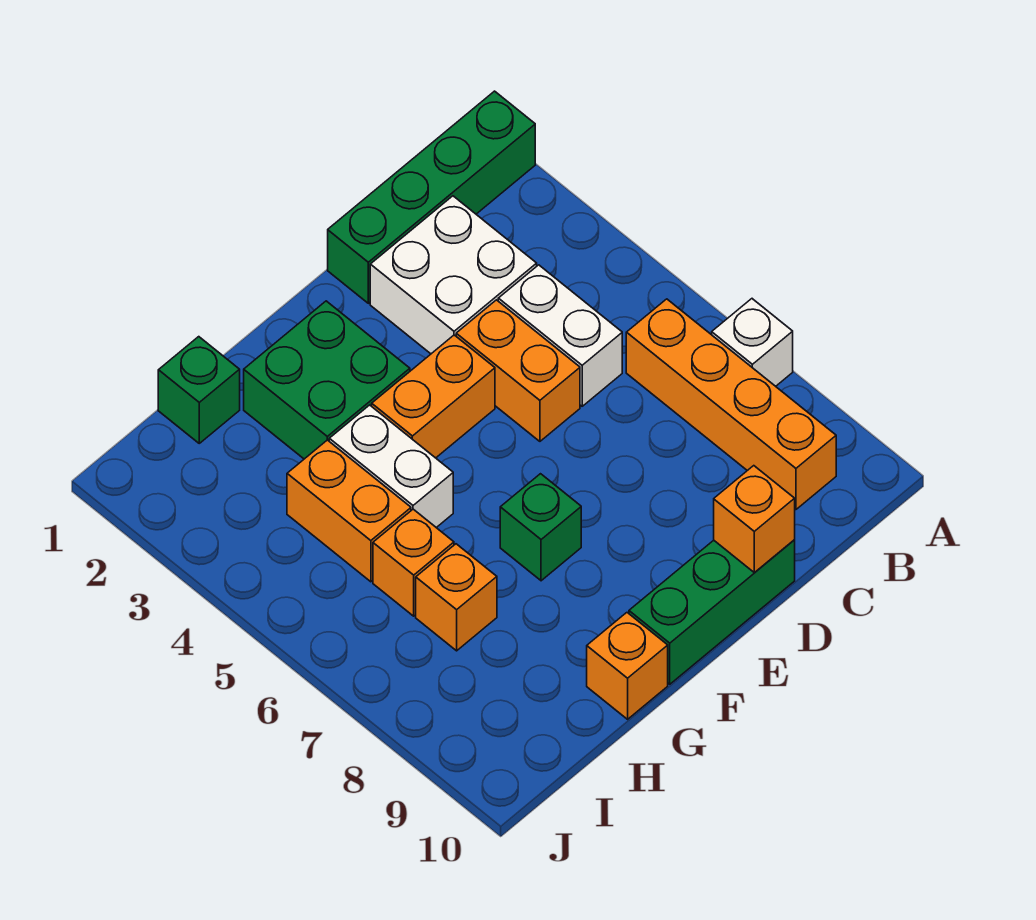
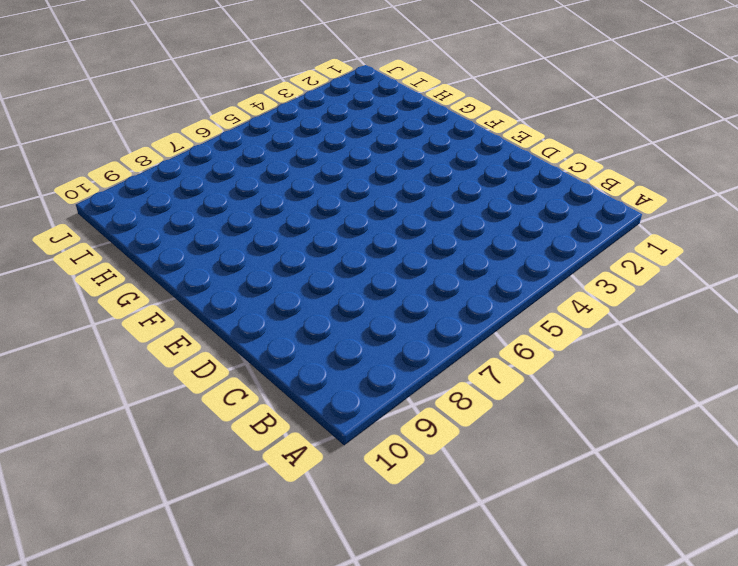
none -> green 1x4 brick [328,91,535,303]
none -> white 1x1 brick [712,299,793,386]
none -> orange 1x4 brick [626,299,836,509]

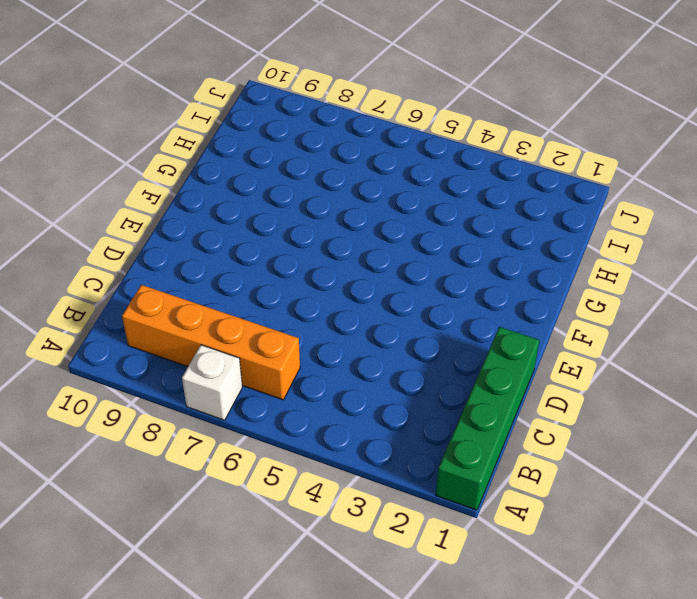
none -> white 2x2 brick [370,196,537,354]
none -> white 1x2 brick [498,265,622,406]
none -> orange 1x2 brick [456,300,580,441]

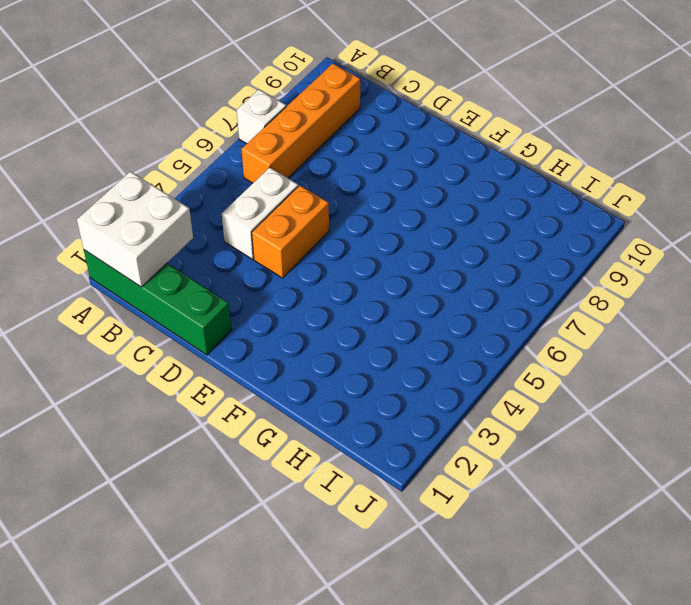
white 2x2 brick [77,171,193,287] -> white 2x2 brick moved to [370,196,537,354]
none -> green 1x3 brick [629,540,795,684]
none -> orange 1x2 brick [372,335,495,458]
none -> green 2x2 brick [244,301,410,459]

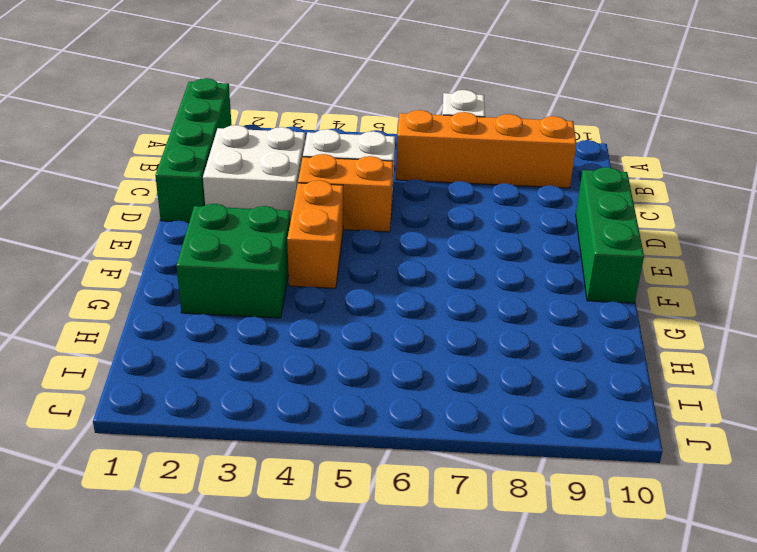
none -> green 1x1 brick [500,474,581,581]
none -> white 1x2 brick [329,405,453,528]
none -> orange 1x1 brick [587,613,668,719]

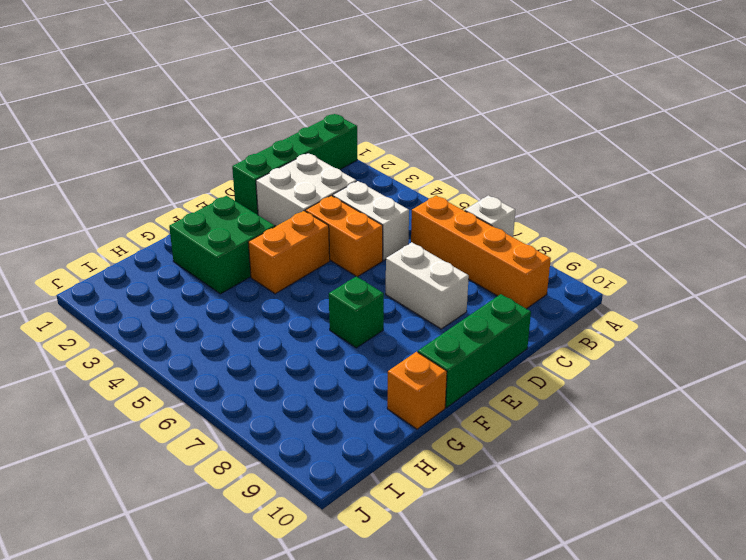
white 1x2 brick [386,242,469,329] -> white 1x2 brick moved to [329,405,453,528]
none -> green 1x1 brick [158,337,240,443]
none -> orange 1x2 brick [287,440,411,582]
none -> orange 1x1 brick [373,509,454,616]

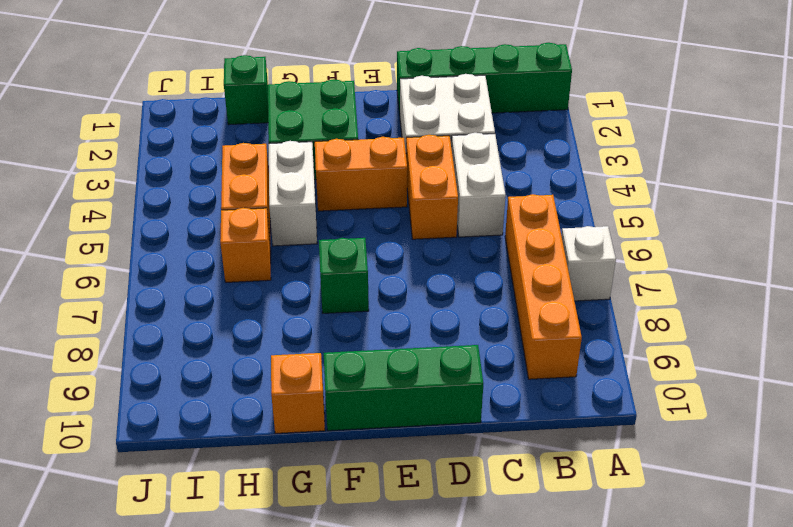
none -> orange 1x1 brick [416,544,497,651]
none -> orange 1x1 brick [714,466,795,572]

